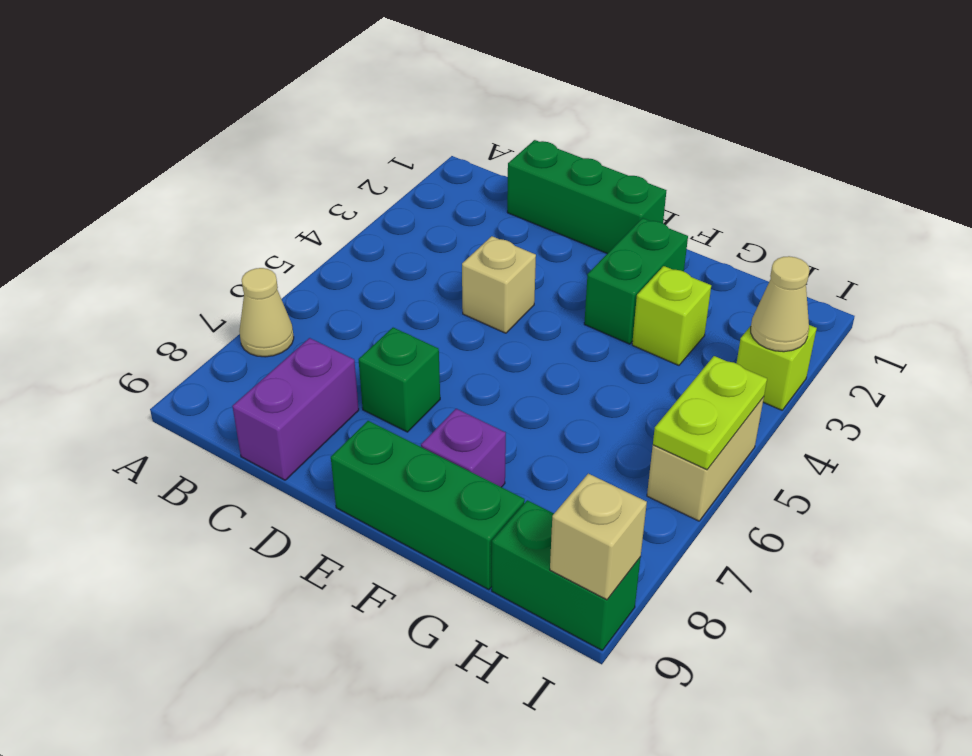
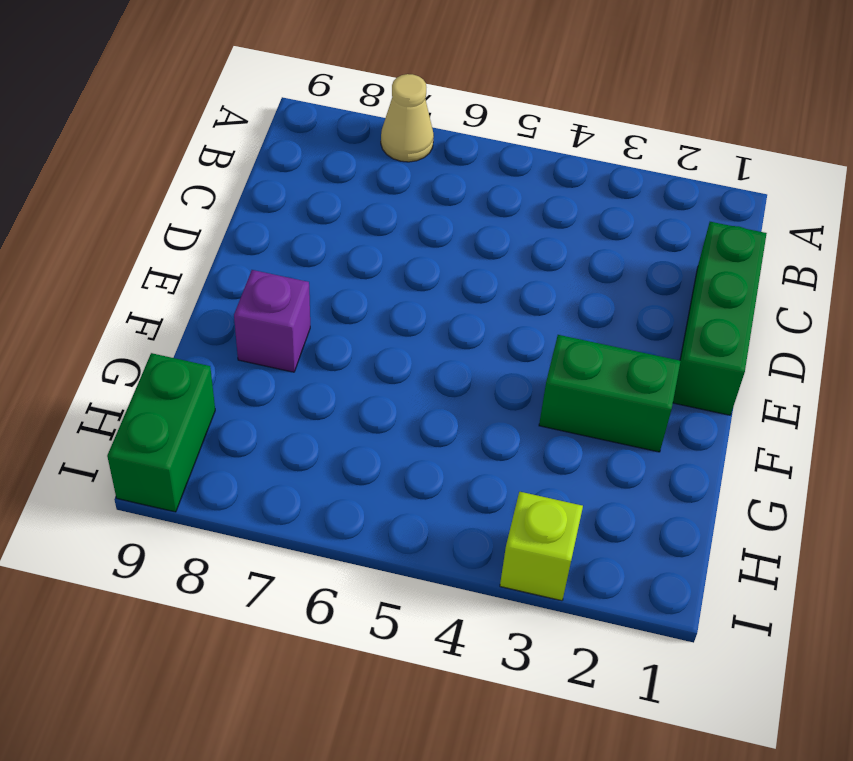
none -> purple 1x2 brick [232,338,359,480]
none -> tan 1x1 brick [462,236,536,333]
none -> green 1x1 brick [359,328,440,432]

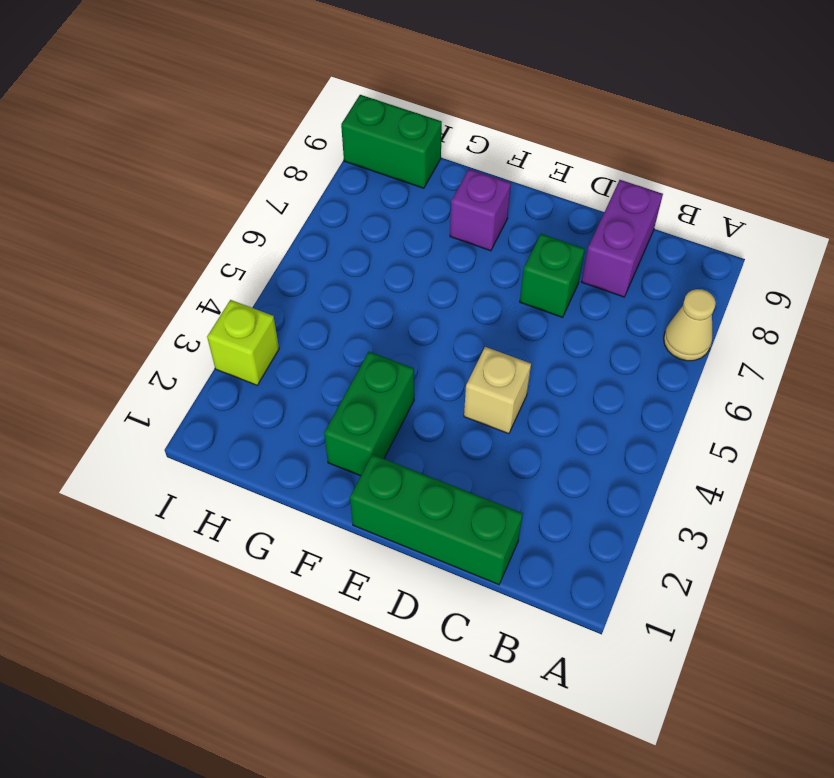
none -> green 1x3 brick [331,421,525,590]
none -> lime 1x1 brick [632,266,711,365]
none -> tan 1x2 brick [647,397,764,521]

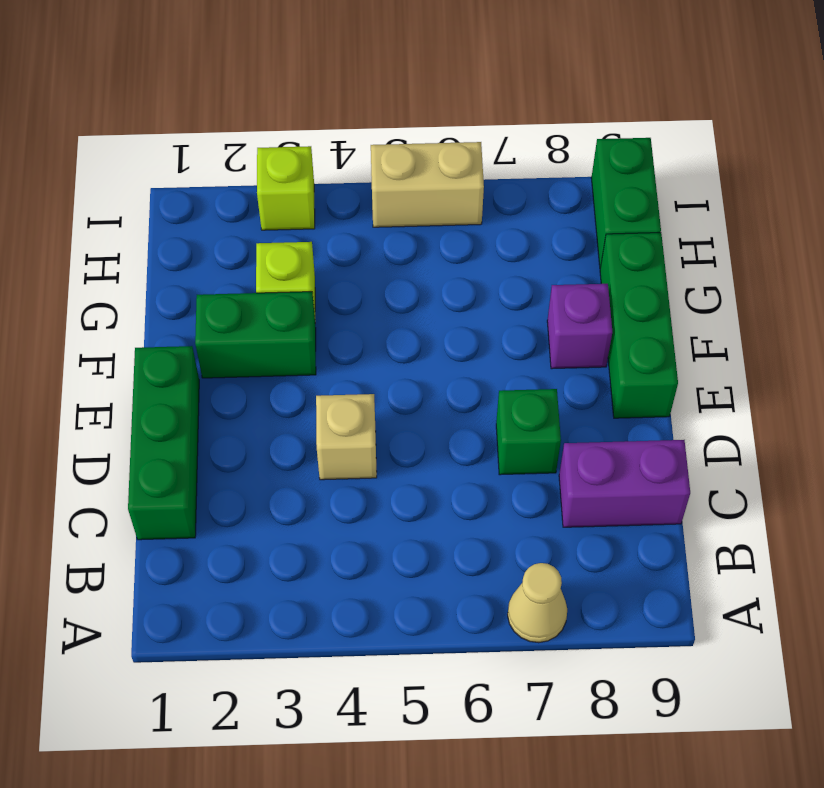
none -> tan 1x1 cone [751,256,809,352]
none -> lime 1x2 plate [653,356,767,470]
none -> tan 1x1 brick [550,474,647,600]

